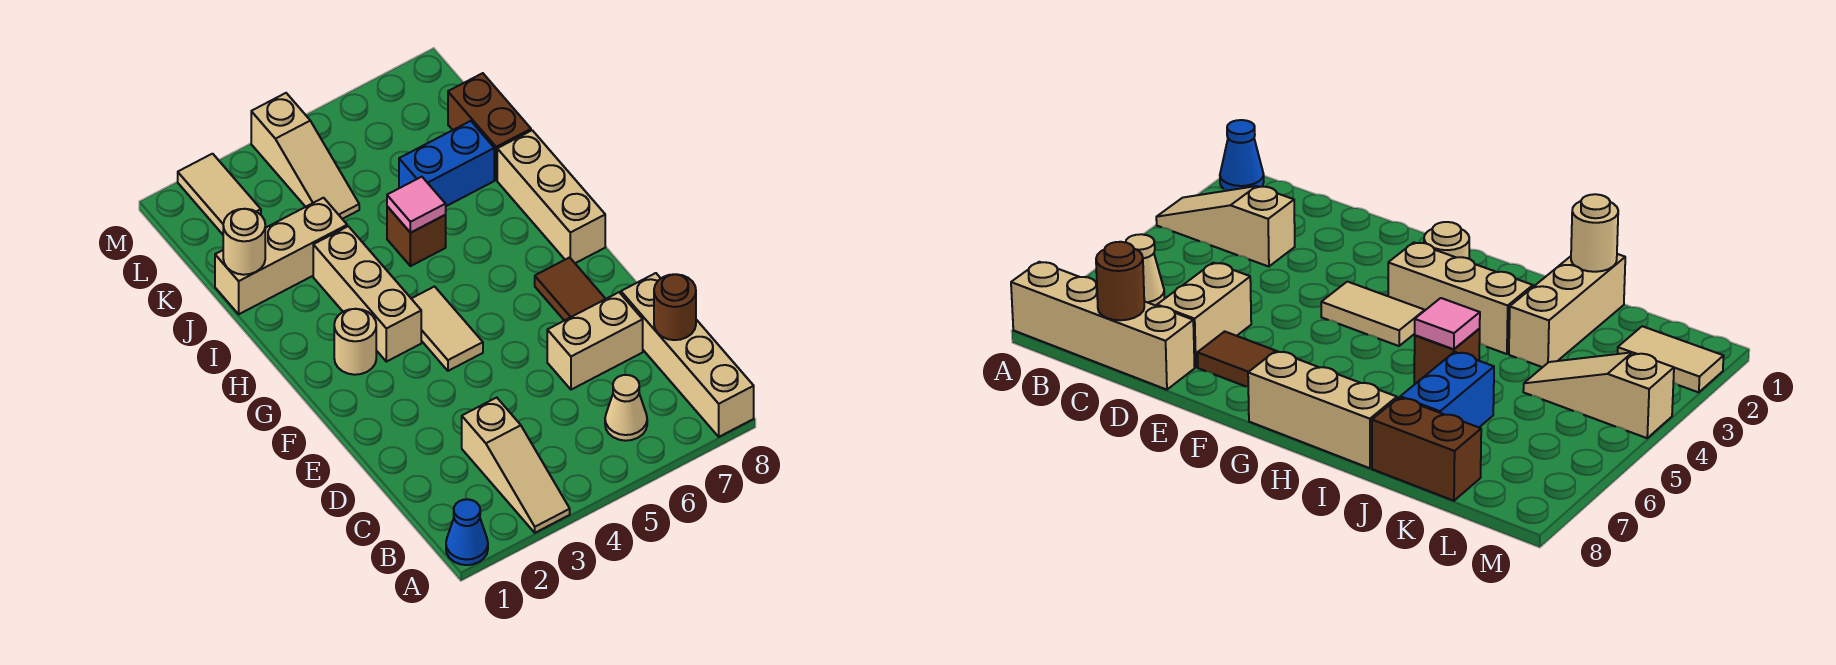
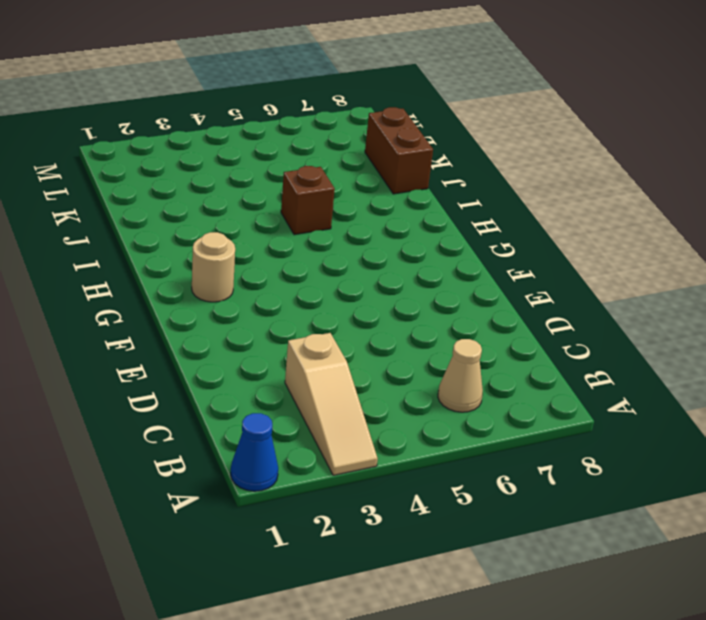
none -> tan 1x4 brick [621,273,754,437]
none -> tan 1x2 brick [547,292,643,390]
none -> brown 1x2 tile [535,257,605,321]

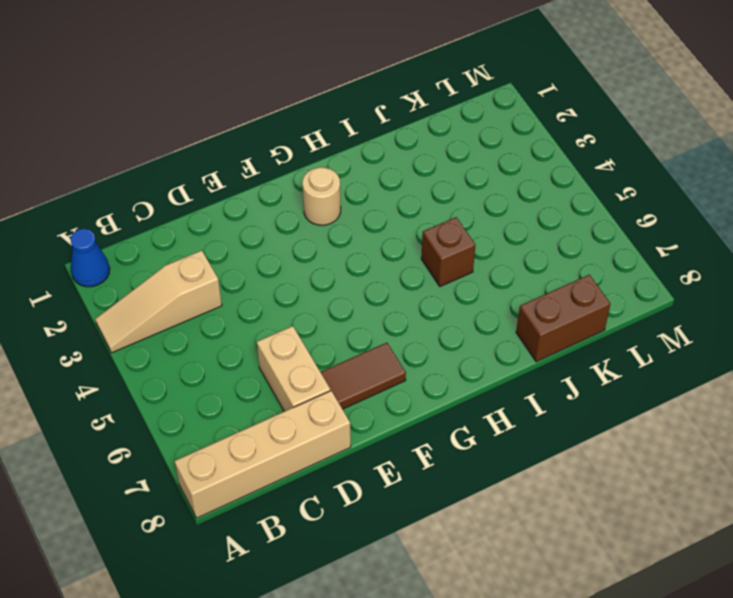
none -> tan 1x1 cone [605,375,647,441]
none -> tan 1x2 tile [411,287,483,371]
none -> tan 1x3 brick [313,226,421,362]

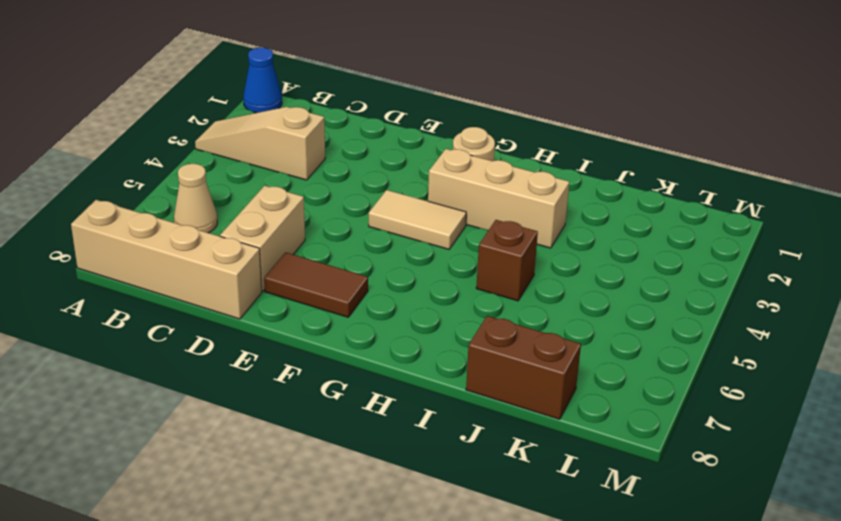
none -> tan 1x3 brick [497,130,605,263]
none -> tan 1x3 brick [215,198,347,314]
none -> blue 1x2 brick [399,121,494,206]

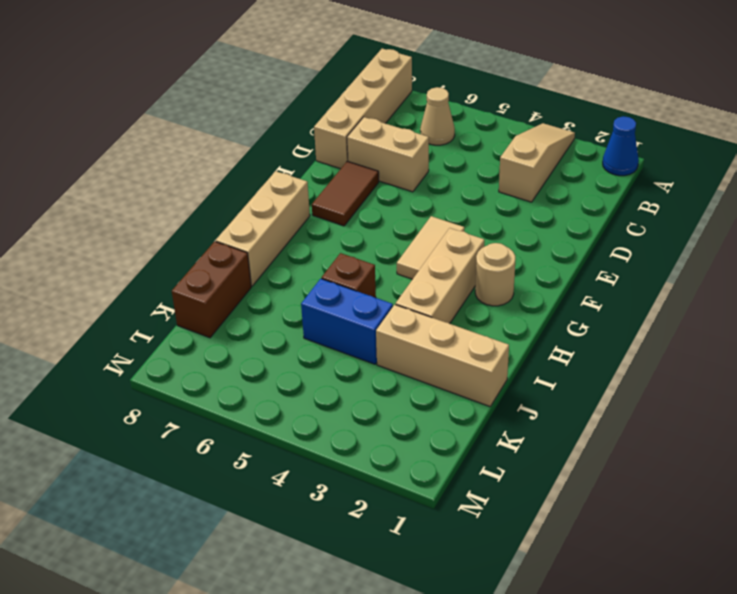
blue 1x2 brick [301,279,393,364] -> blue 1x2 brick moved to [399,121,494,206]
none -> tan 1x3 slope [251,93,359,219]
none -> tan 1x2 tile [178,154,261,234]
none -> brown 1x1 round brick [654,274,696,340]

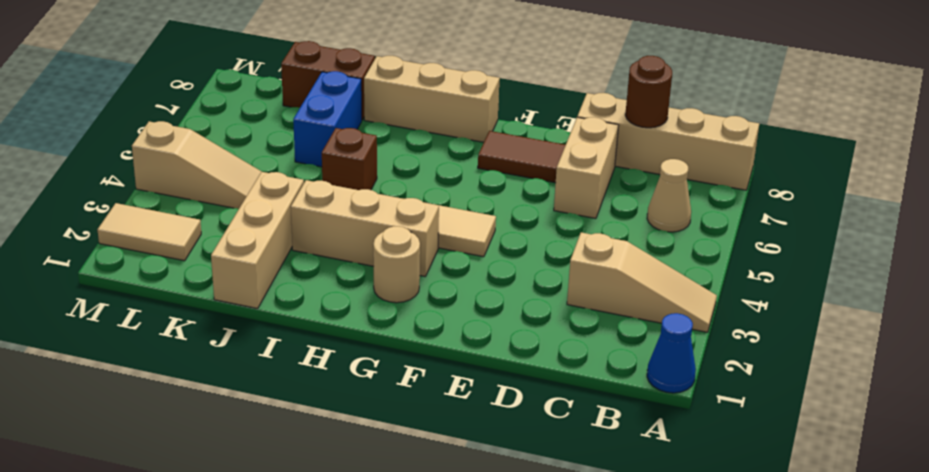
none -> pink 1x1 tile [387,177,446,233]
none -> tan 1x1 round brick [223,209,265,275]

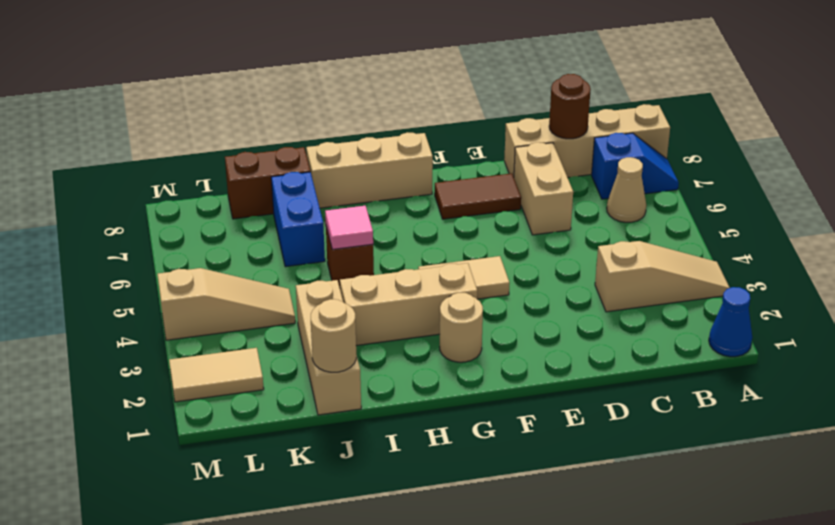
blue 1x2 slope [592,133,679,199] -> none

